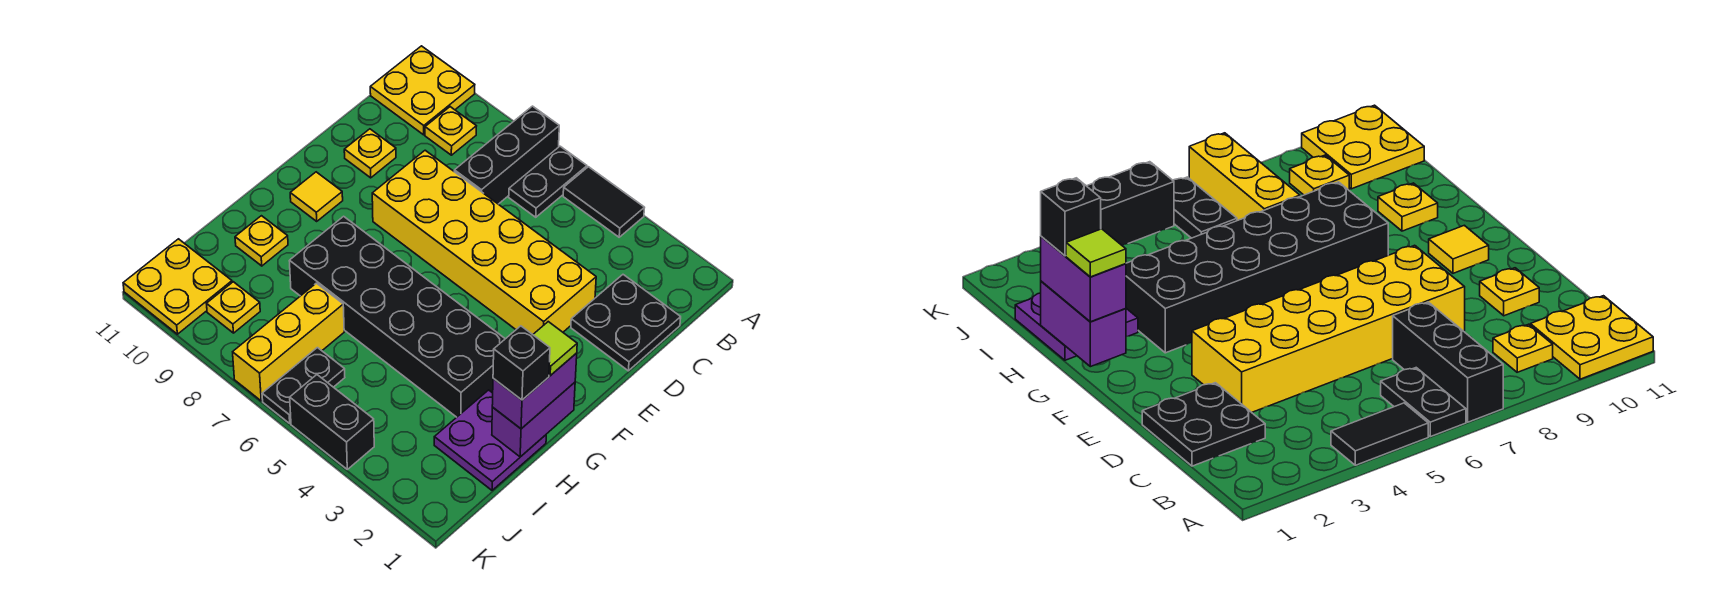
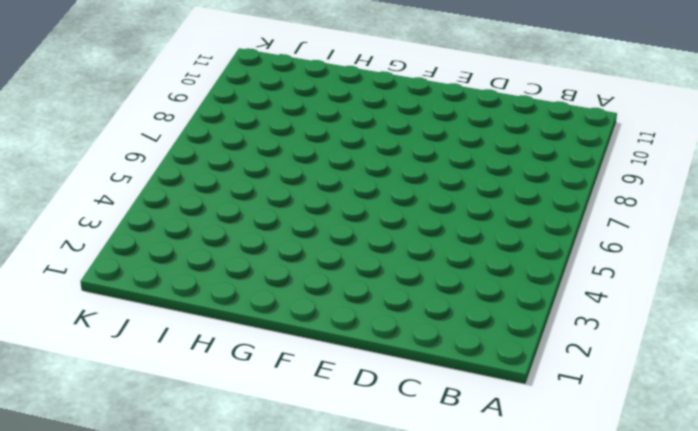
none -> black 1x2 tile [563,167,644,237]
none -> black 1x2 plate [509,146,587,217]
none -> black 1x3 brick [454,106,559,204]

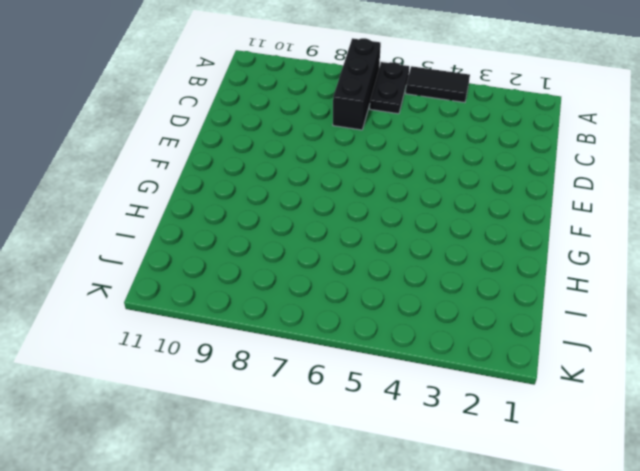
none -> yellow 2x2 plate [370,46,475,135]
none -> yellow 1x1 plate [425,107,476,155]
none -> black 2x2 plate [571,275,681,371]

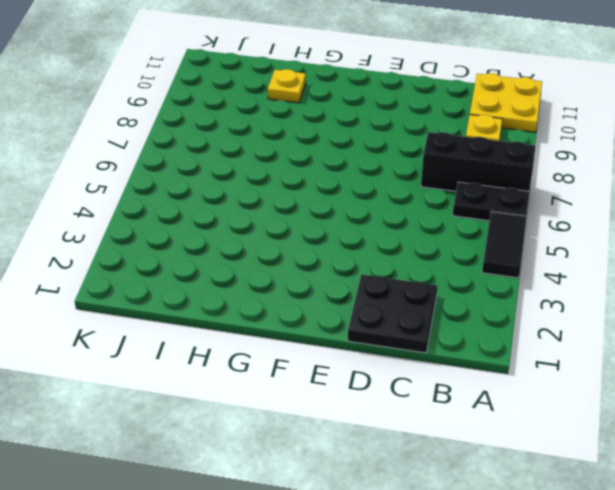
none -> yellow 2x6 brick [372,150,596,334]
none -> yellow 1x1 plate [344,129,396,178]
none -> yellow 1x1 tile [290,172,343,221]

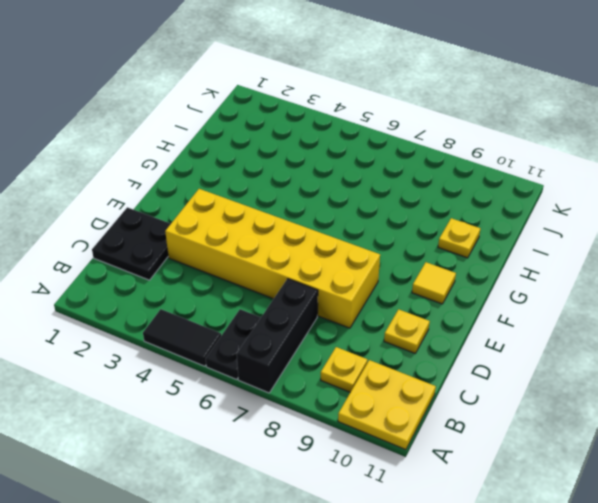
none -> black 2x6 brick [290,216,505,417]
none -> purple 2x2 plate [434,390,546,490]
none -> yellow 1x3 brick [233,283,344,401]

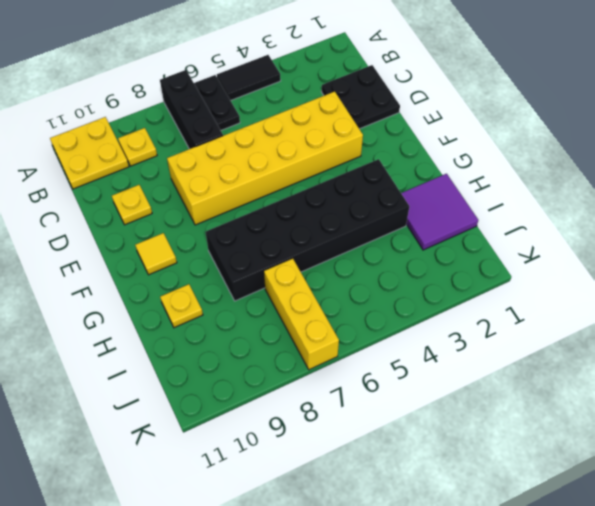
purple 2x2 tile [401,174,478,250] -> purple 2x2 plate [434,390,546,490]
none -> black 1x2 plate [262,348,345,423]
none -> yellow 1x1 plate [207,282,260,333]
none -> yellow 2x2 plate [123,239,232,334]

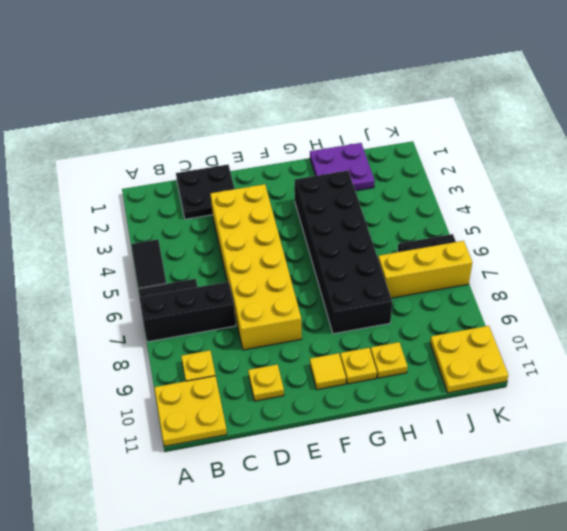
yellow 1x1 plate [340,348,377,384] -> yellow 1x1 plate moved to [207,282,260,333]
none -> black 1x2 brick [290,375,374,469]
none -> purple 1x2 brick [492,382,575,457]
none -> purple 1x2 brick [492,353,577,429]

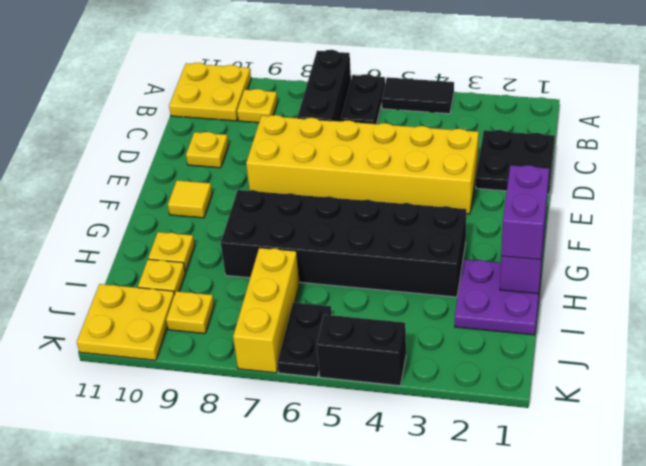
yellow 1x1 plate [138,259,185,294] -> none
none -> lime 1x1 tile [533,322,577,376]
none -> black 1x1 brick [493,326,550,400]

